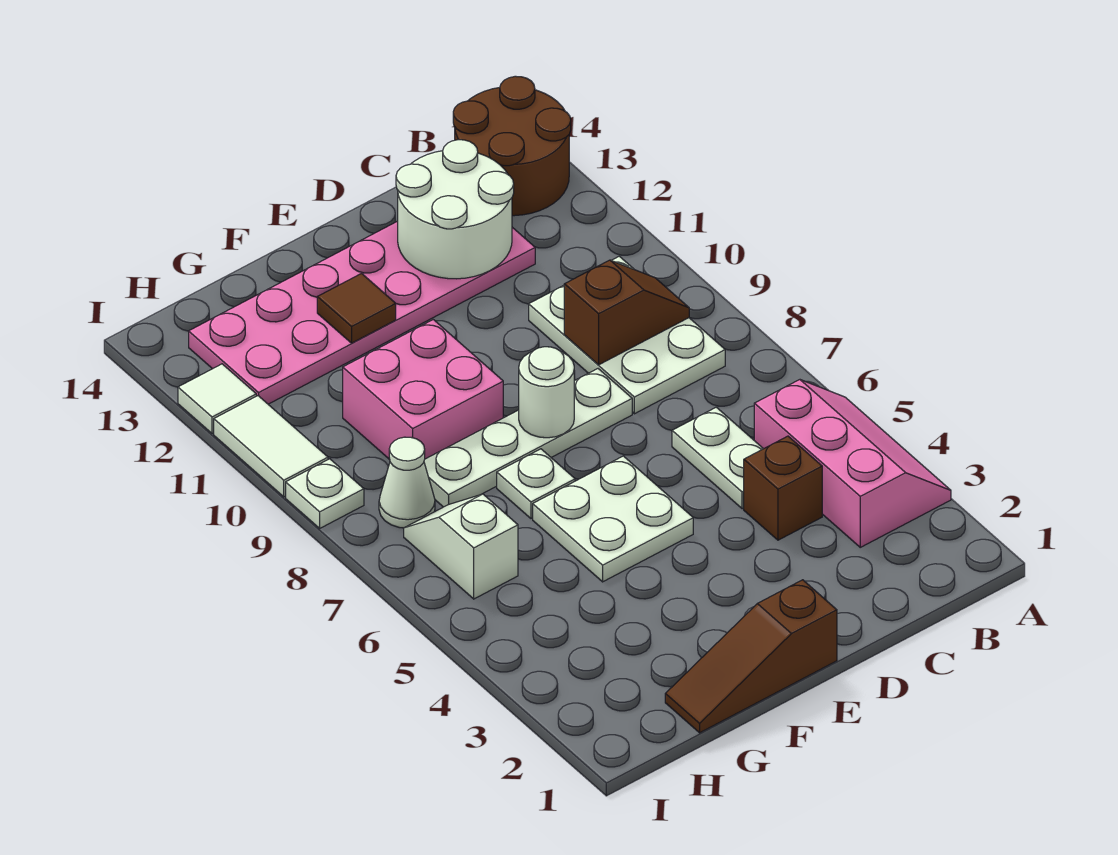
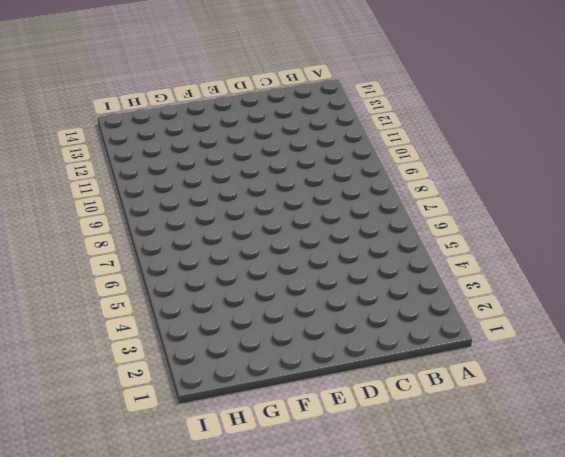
none -> pink 2x3 slope [754,380,951,547]
none -> brown 2x2 round brick [453,76,571,216]
none -> white 2x3 plate [529,256,725,414]

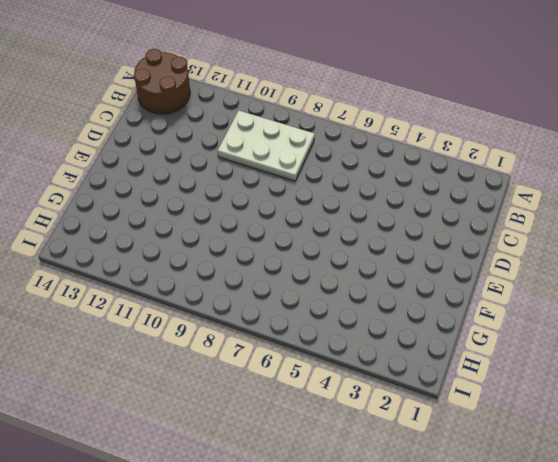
none -> pink 2x3 slope [754,380,951,547]
none -> brown 1x1 brick [744,436,822,540]
none -> white 1x2 plate [672,407,763,509]

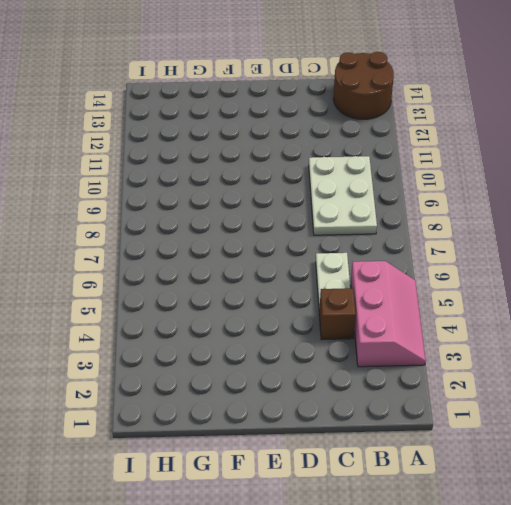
none -> pink 2x6 plate [189,221,535,404]
none -> white 1x4 plate [424,369,632,507]
none -> brown 1x3 slope [665,580,837,733]

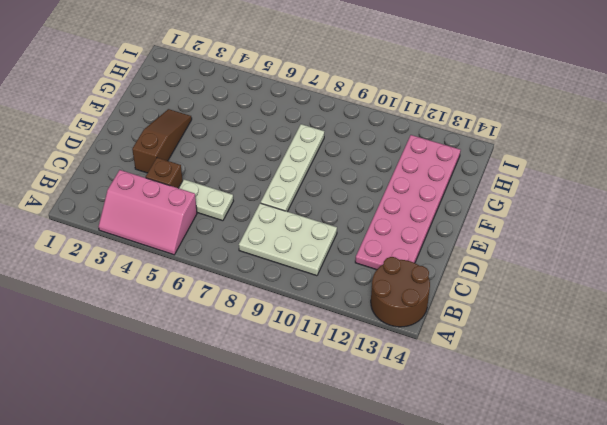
brown 1x3 slope [132,109,192,173] -> brown 1x3 slope moved to [665,580,837,733]
none -> white 2x2 plate [533,456,693,582]
none -> white 1x1 plate [497,449,575,518]
none -> pink 2x2 brick [343,320,503,459]

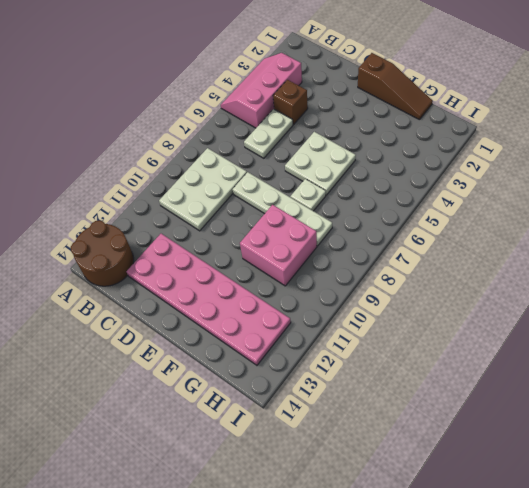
none -> white 1x2 slope [404,494,518,599]
none -> white 1x1 cone [379,437,435,528]
none -> white 1x1 plate [286,459,364,528]

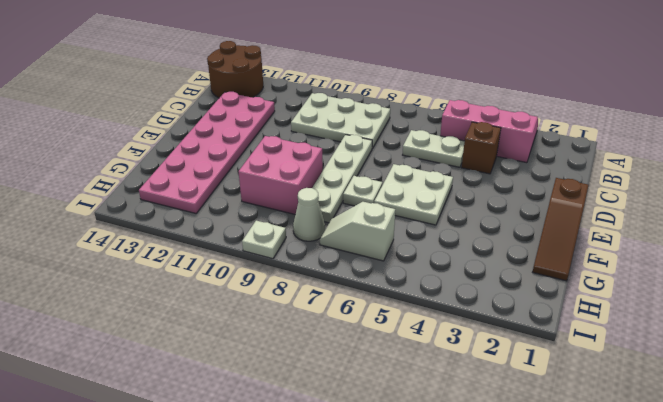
none -> white 1x2 tile [214,396,328,497]
none -> white 1x1 tile [178,364,256,434]
none -> brown 1x2 slope [564,260,689,365]

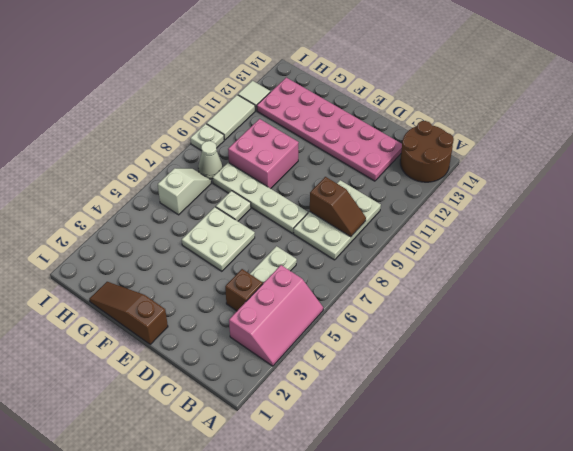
none -> white 2x2 round brick [396,140,514,279]
none -> white 1x1 round brick [519,347,574,438]
none -> brown 1x1 tile [317,274,396,343]

